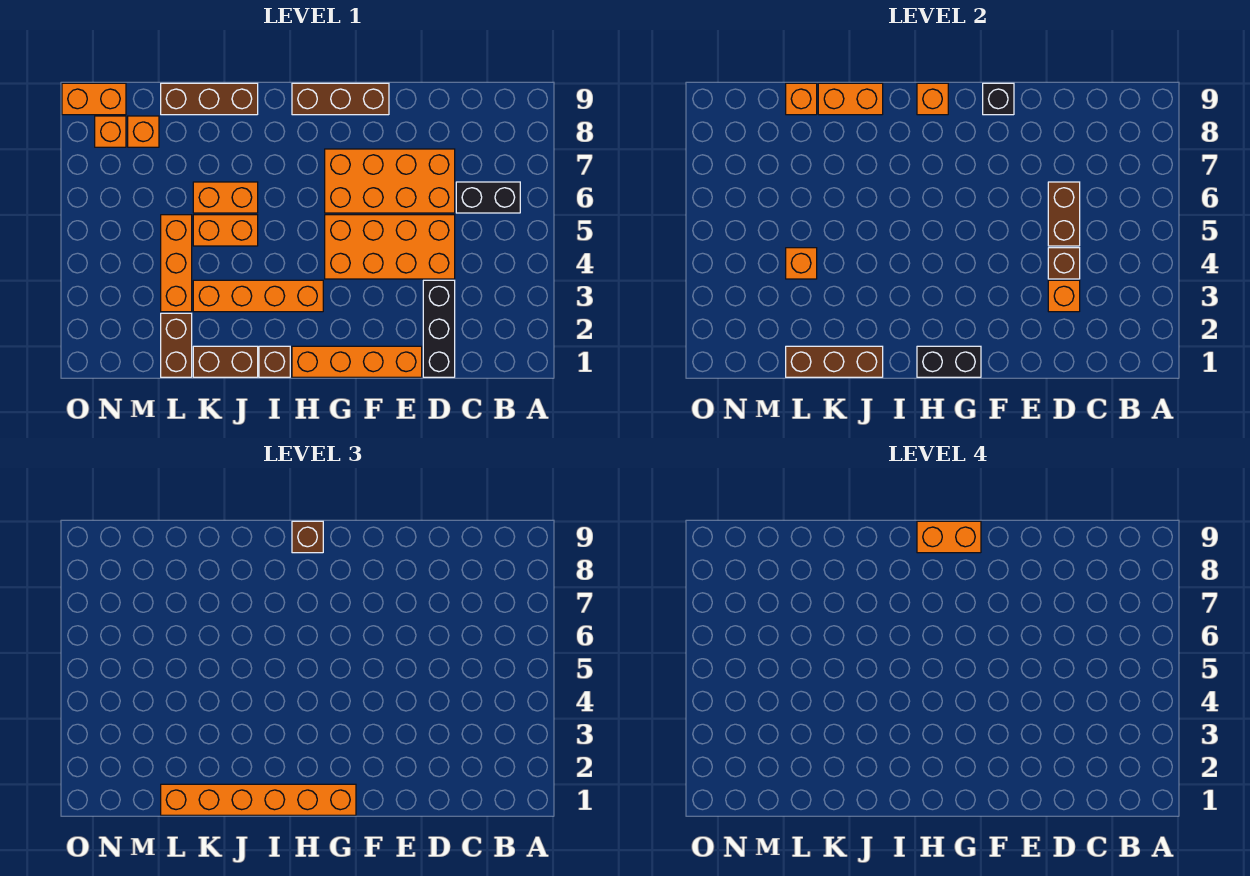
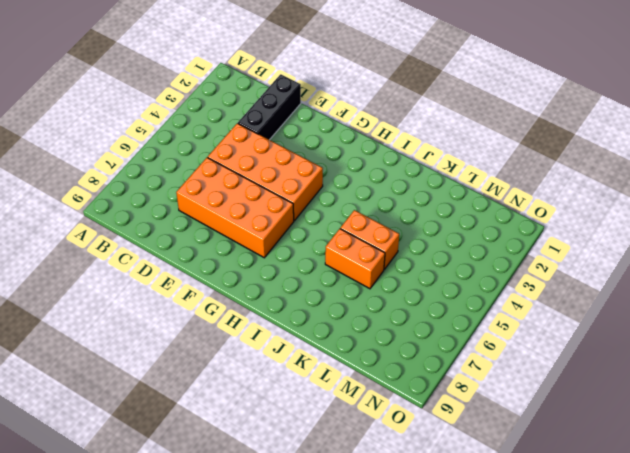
none -> black 1x2 brick [456,182,520,213]
none -> orange 1x4 brick [292,346,422,377]
none -> brown 1x3 brick [292,83,389,115]
none -> orange 1x4 brick [193,280,323,312]

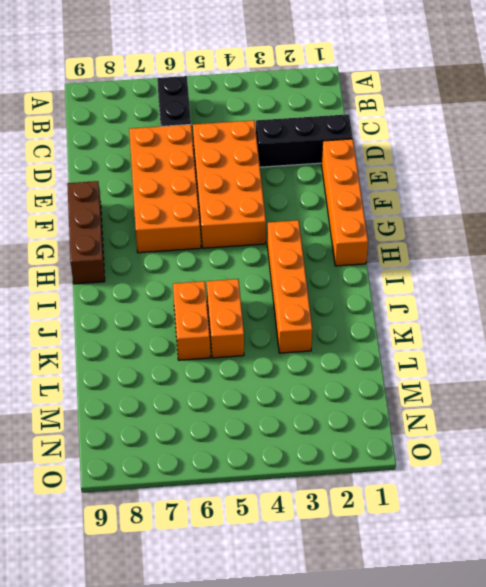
none -> brown 1x1 brick [259,346,290,377]
none -> brown 1x2 brick [193,346,258,377]
none -> brown 1x3 brick [161,83,258,115]
none -> brown 1x2 brick [161,313,192,377]

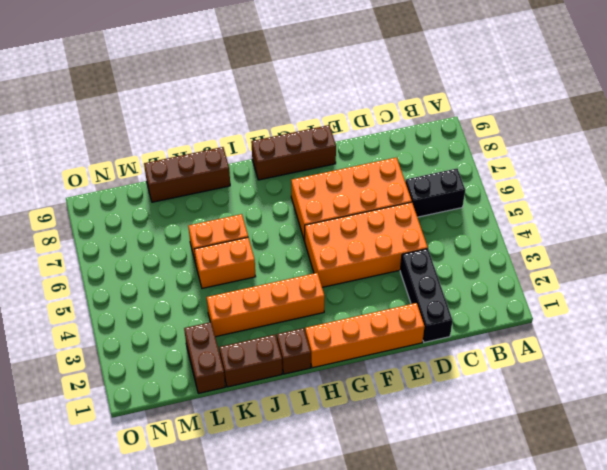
none -> orange 1x3 brick [161,215,192,312]
none -> orange 1x1 brick [128,116,159,147]
none -> orange 1x1 brick [95,116,126,147]
none -> orange 1x2 brick [62,83,126,115]

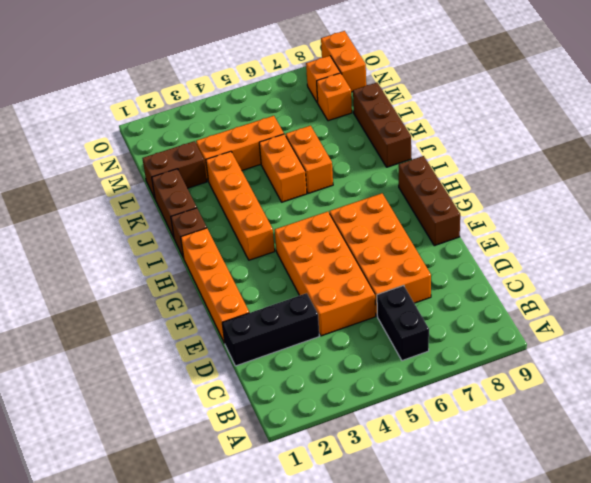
none -> orange 1x1 brick [1048,280,1080,312]
none -> brown 1x1 brick [1048,248,1080,279]
none -> brown 1x2 brick [1048,182,1080,246]
none -> black 1x1 brick [983,83,1014,115]

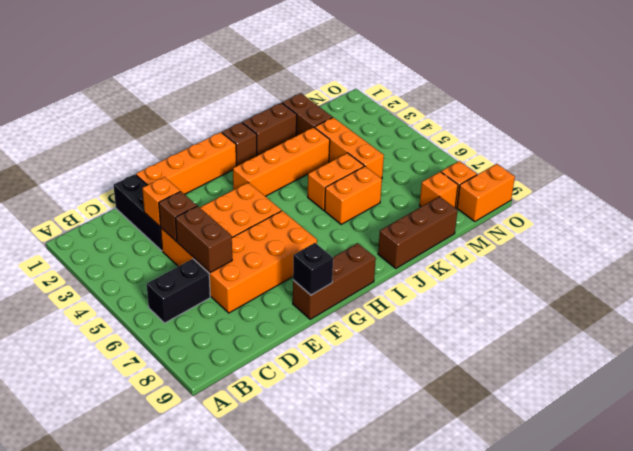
none -> black 1x2 brick [917,346,981,377]
none -> orange 1x1 brick [917,83,948,115]
none -> brown 1x3 brick [786,346,883,377]
none -> orange 1x2 brick [818,83,883,115]

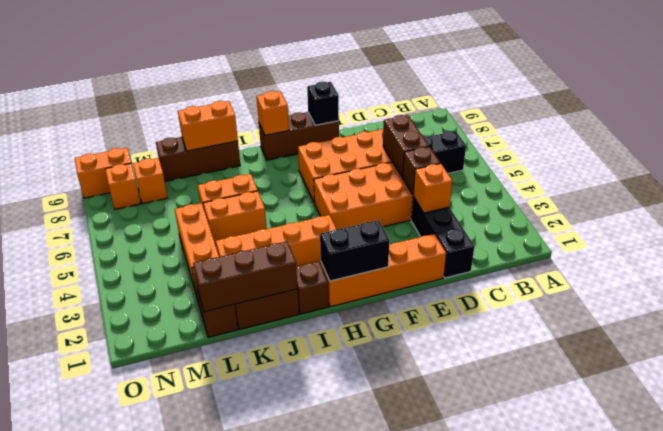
none -> orange 1x1 brick [786,248,817,279]
none -> orange 1x1 brick [786,83,817,115]
none -> orange 1x6 brick [161,784,356,815]
none -> brown 1x1 brick [292,521,323,553]

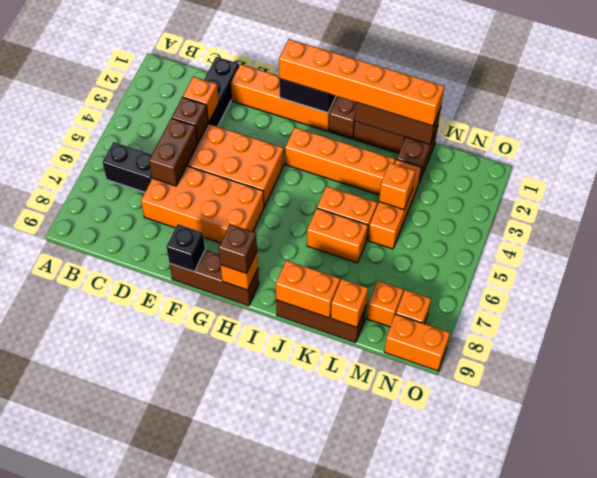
none -> orange 1x2 brick [917,521,981,553]

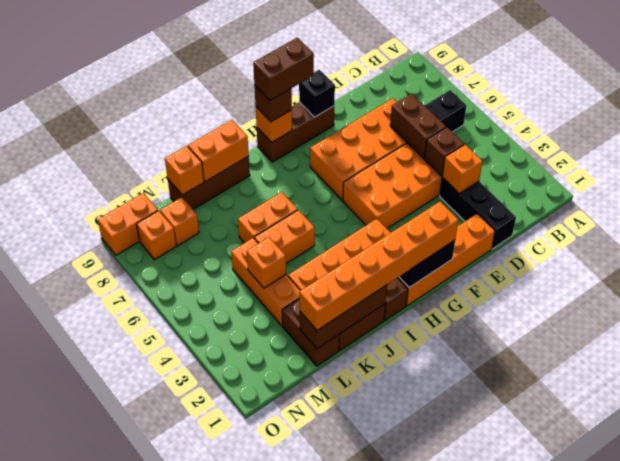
brown 1x2 brick [253,38,314,100] -> orange 1x2 brick [917,521,981,553]

